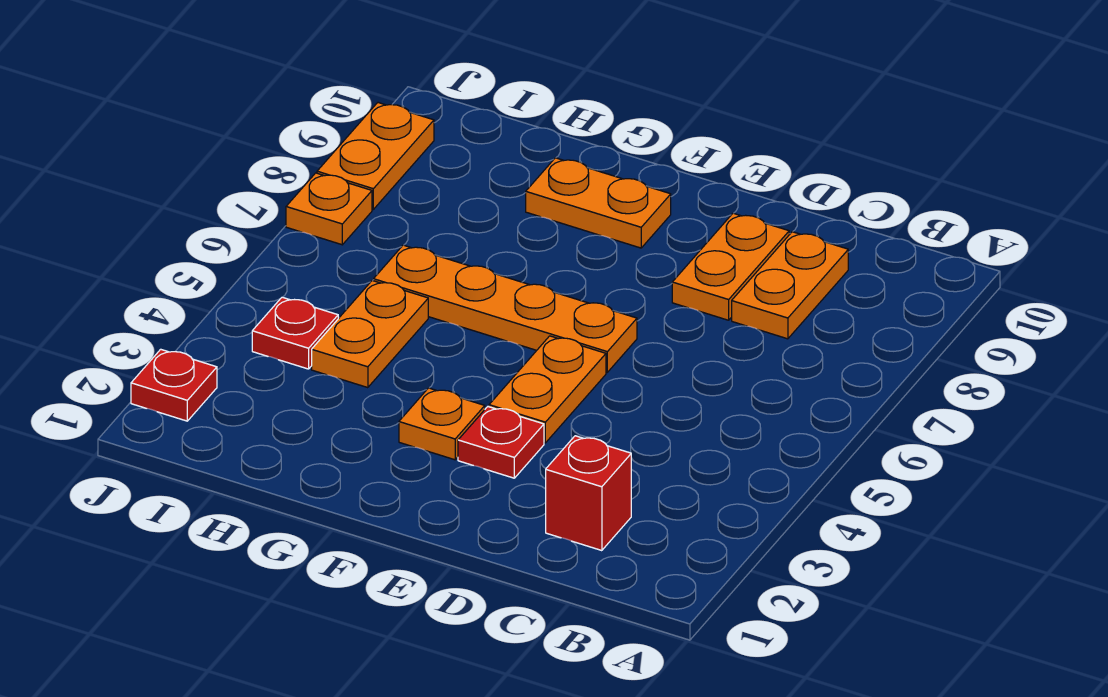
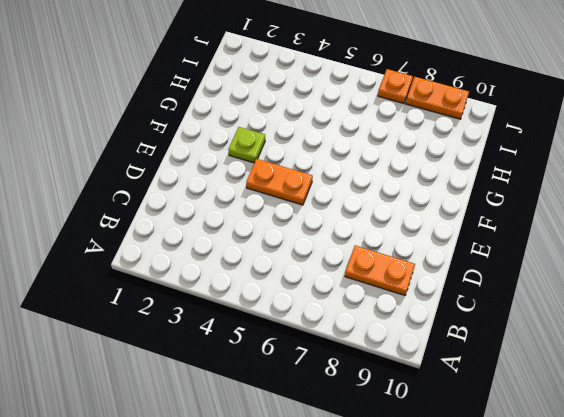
lime 1x1 plate [228,127,265,163] -> orange 1x1 plate [399,388,485,460]
none -> red 1x1 brick [546,436,631,551]
none -> orange 1x2 plate [672,213,789,320]
none -> red 1x1 plate [458,407,544,478]

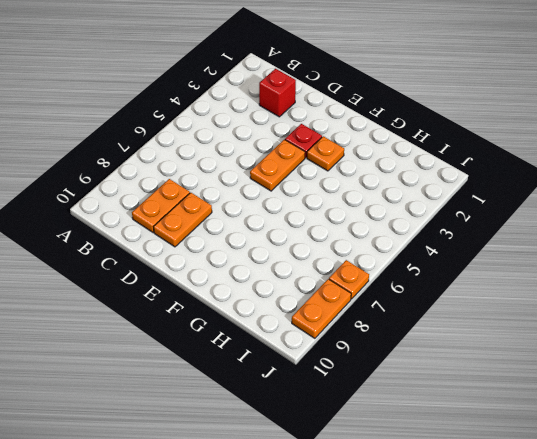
none -> orange 1x4 plate [374,245,637,372]
none -> orange 1x2 plate [526,158,671,248]
none -> orange 1x2 plate [312,281,428,388]

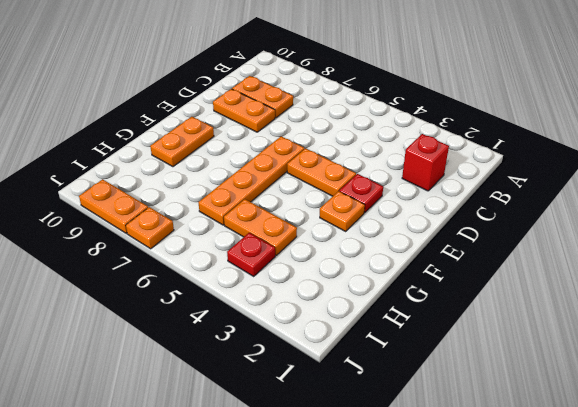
none -> red 1x1 plate [131,349,217,421]

